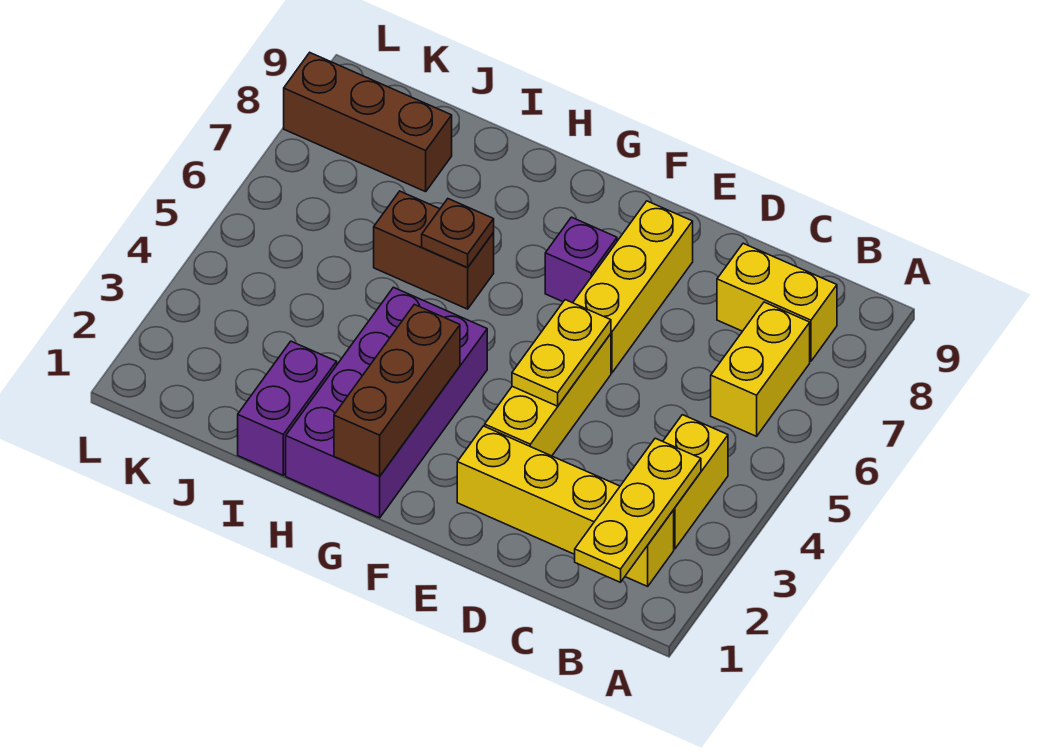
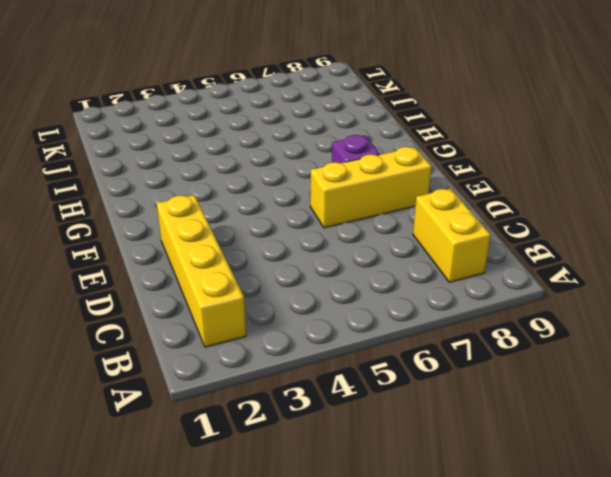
none -> yellow 1x2 brick [663,415,728,549]
none -> yellow 1x2 brick [711,302,810,436]
none -> yellow 1x3 brick [485,334,611,456]

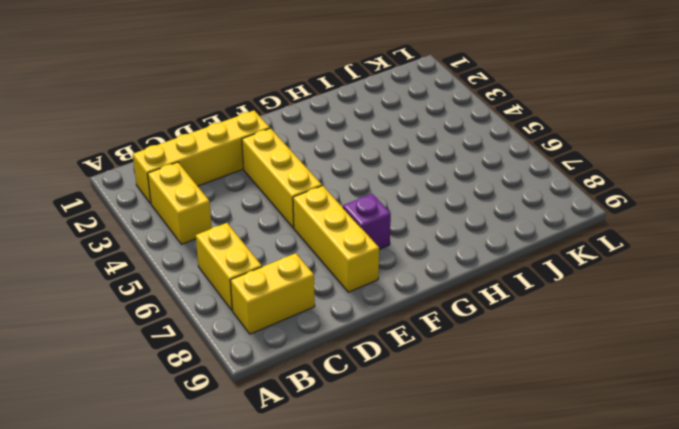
none -> purple 2x4 brick [286,287,487,518]
none -> brown 1x2 brick [374,191,494,309]
none -> purple 1x2 brick [238,341,337,475]

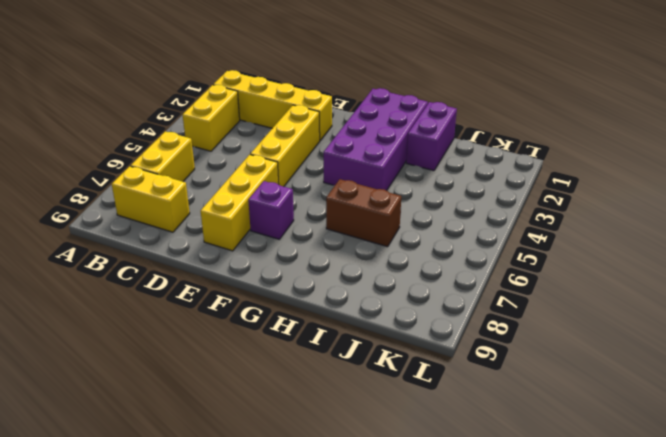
none -> brown 1x3 brick [284,53,452,192]
none -> yellow 1x3 plate [575,438,701,582]
none -> yellow 1x2 plate [512,300,611,406]

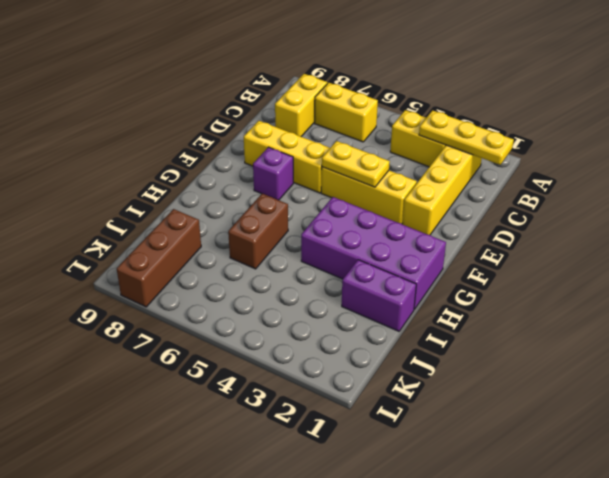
none -> brown 1x3 brick [334,305,460,476]
none -> brown 1x1 plate [422,199,494,267]

